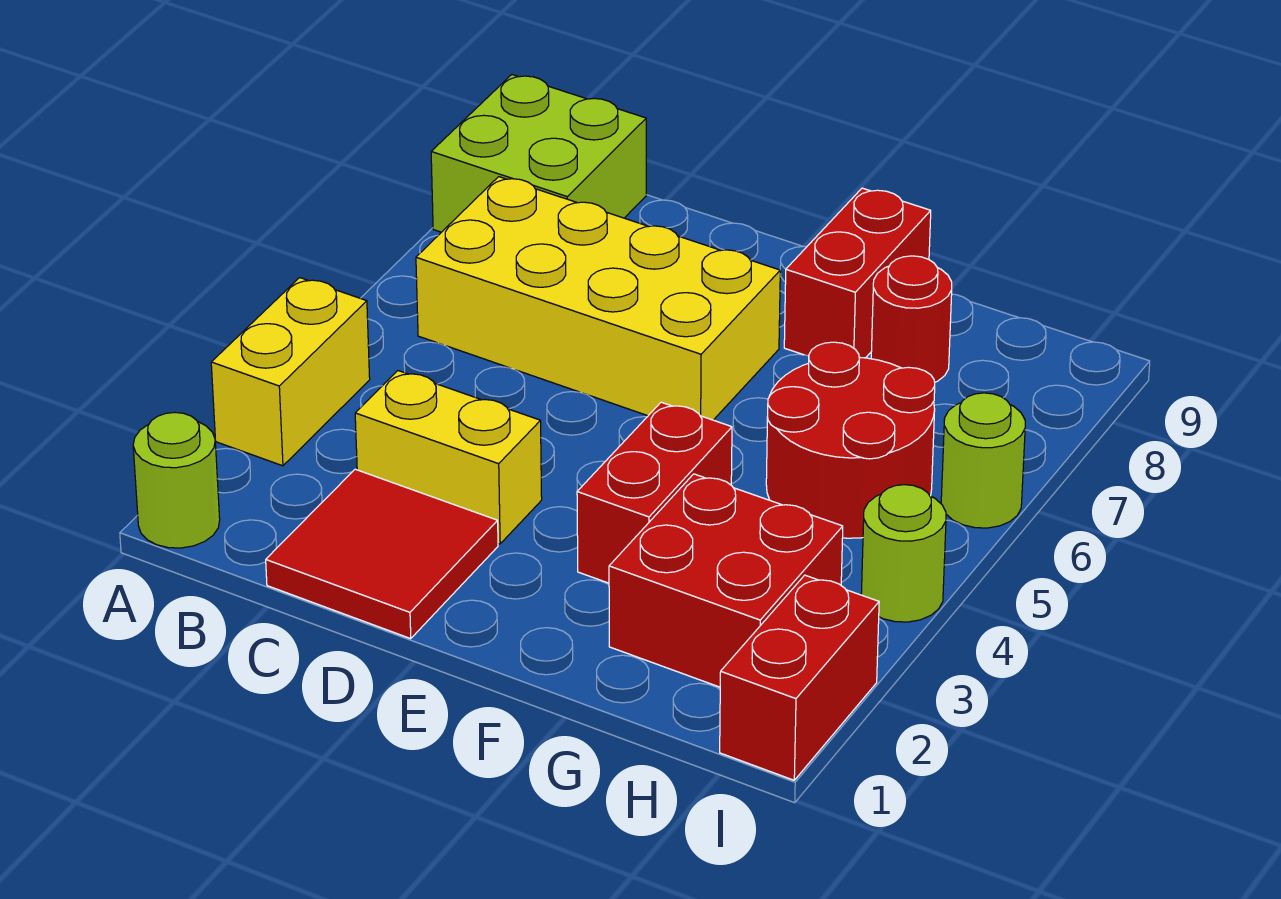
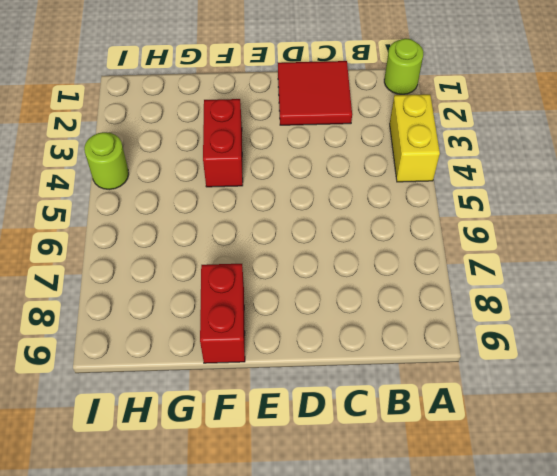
none -> lime 2x2 brick [431,75,646,232]
none -> yellow 2x4 brick [416,177,780,420]
none -> yellow 1x2 brick [355,371,542,544]

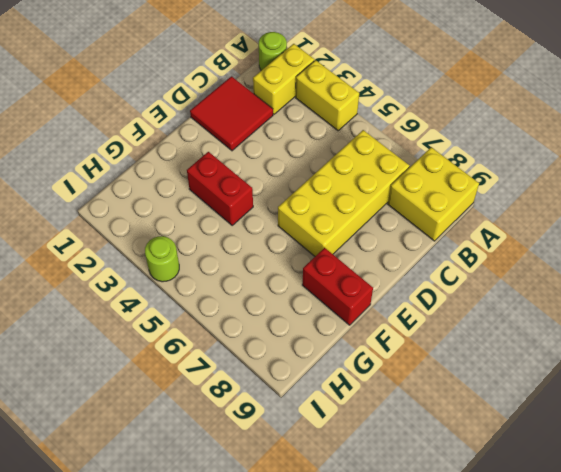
yellow 1x2 brick [253,44,315,114] -> yellow 1x2 brick moved to [355,371,542,544]
yellow 2x2 brick [388,147,479,241] -> lime 2x2 brick [431,75,646,232]
none -> red 2x2 brick [609,474,843,687]
none -> red 2x2 round brick [766,342,935,538]
none -> red 1x1 round brick [871,256,952,382]

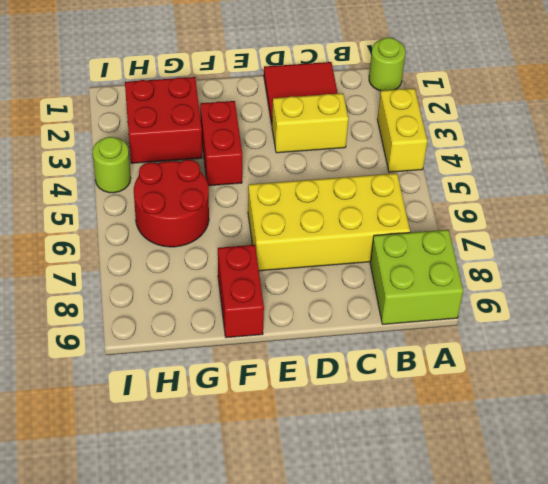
none -> red 1x1 round brick [871,256,952,382]
none -> red 1x2 brick [720,575,879,780]
none -> lime 1x1 round brick [941,393,1025,528]

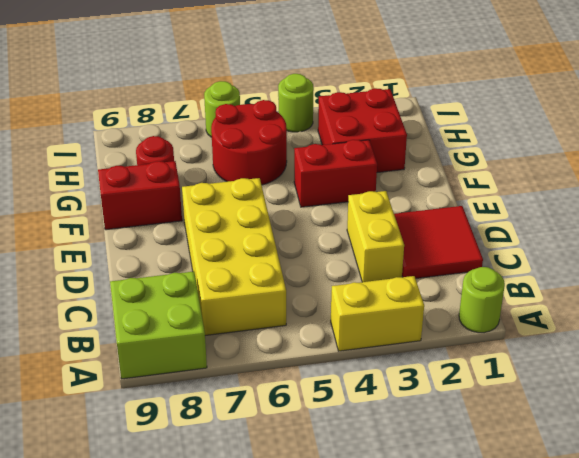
none -> red 1x2 brick [720,575,879,780]

